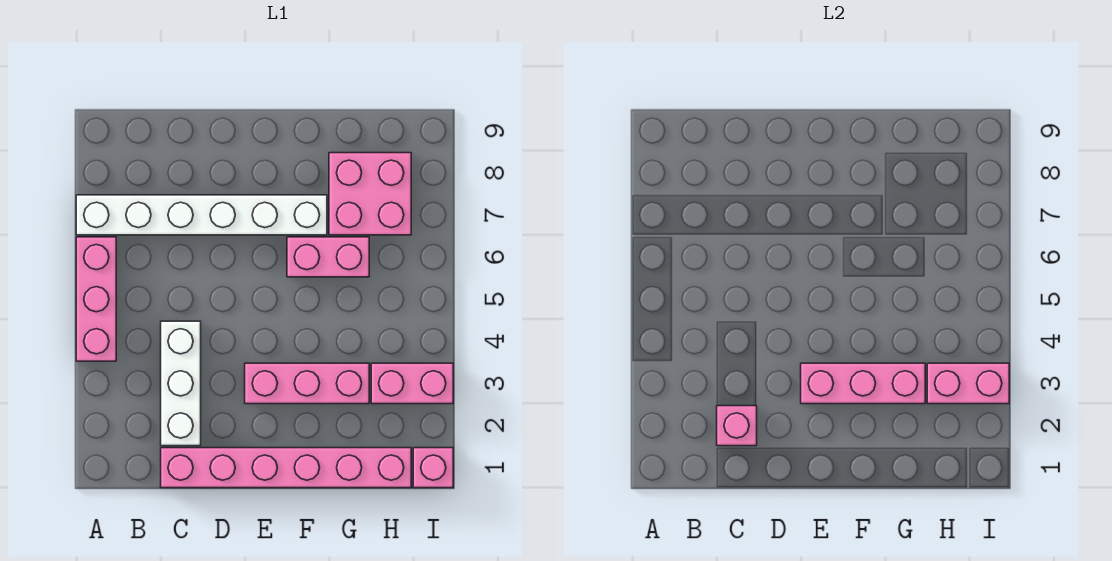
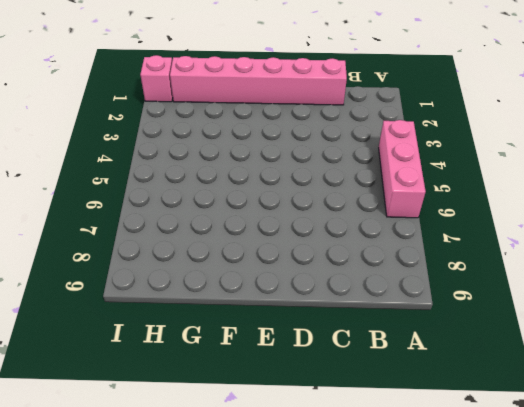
none -> white 1x6 brick [76,195,327,235]
none -> white 1x3 brick [161,321,201,446]
none -> pink 1x3 brick [245,363,369,404]

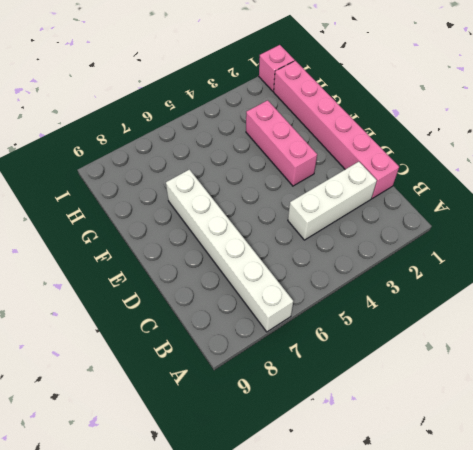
none -> pink 1x3 brick [76,237,116,361]
none -> pink 1x2 brick [287,237,369,277]
none -> pink 2x2 brick [329,153,411,235]

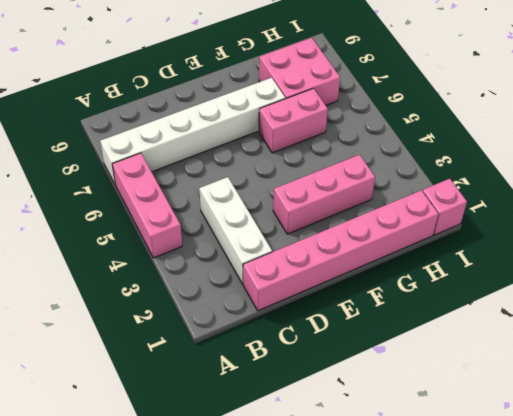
none -> pink 1x2 brick [371,363,453,404]
none -> pink 1x1 brick [717,406,757,446]
none -> pink 1x3 brick [801,363,925,404]

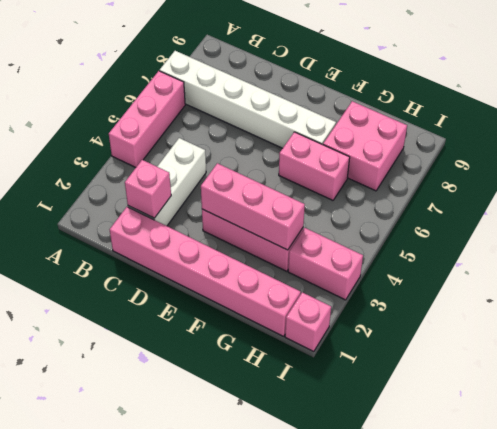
none -> pink 1x2 brick [927,363,1009,404]

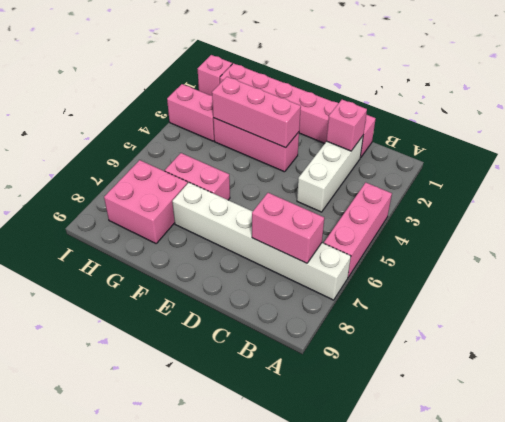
pink 1x2 brick [252,193,324,263] -> pink 1x2 brick moved to [927,363,1009,404]

